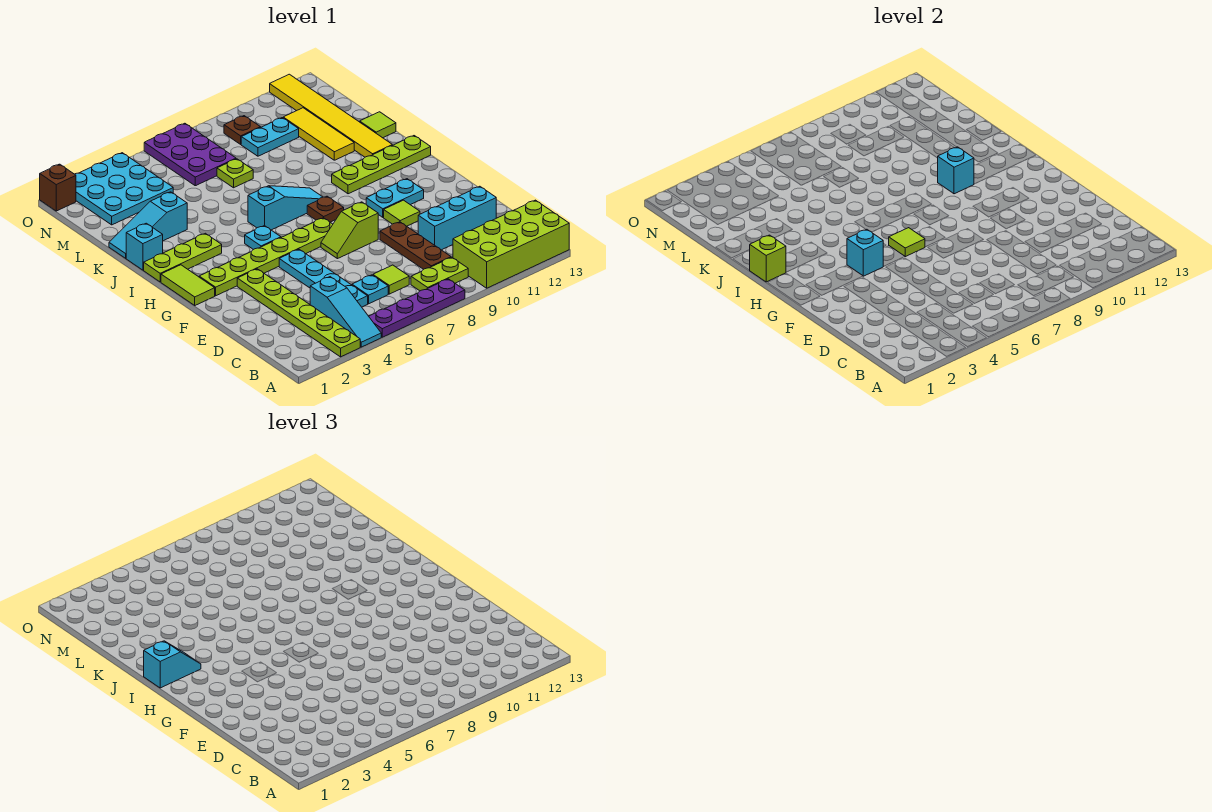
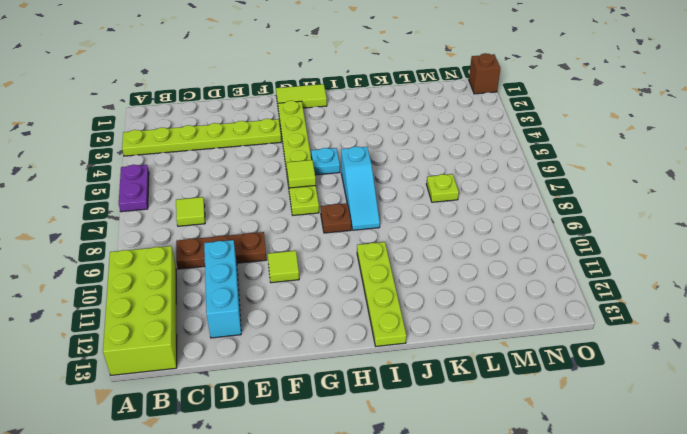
purple 1x2 plate [119,165,149,212] -> purple 1x4 plate [369,279,465,337]
none -> cyan 1x3 slope [310,277,381,347]
none -> lime 1x2 plate [411,257,468,291]
none -> cyan 1x4 plate [279,249,368,307]
none -> cyan 1x1 plate [352,275,388,304]

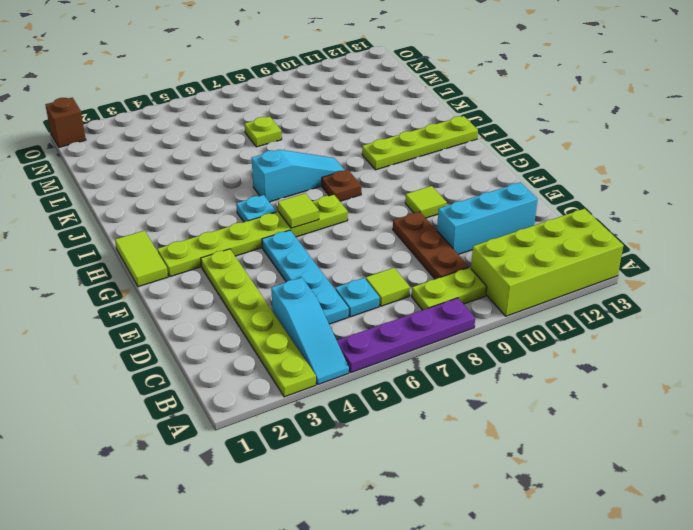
none -> lime 1x2 slope [321,202,378,259]
none -> cyan 1x2 plate [366,179,424,217]
none -> lime 1x3 plate [144,233,222,282]
none -> cyan 1x1 brick [126,223,163,270]

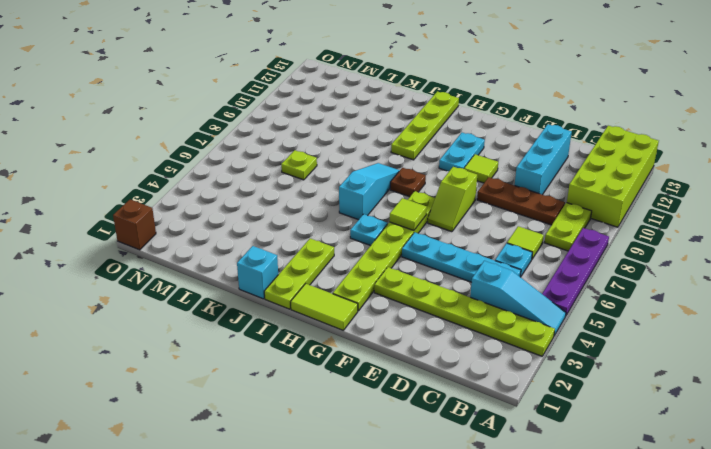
none -> yellow 1x6 tile [270,74,392,157]
none -> cyan 1x3 slope [109,192,187,258]
none -> yellow 1x3 tile [283,108,354,160]
none -> lime 1x1 tile [360,112,396,138]

